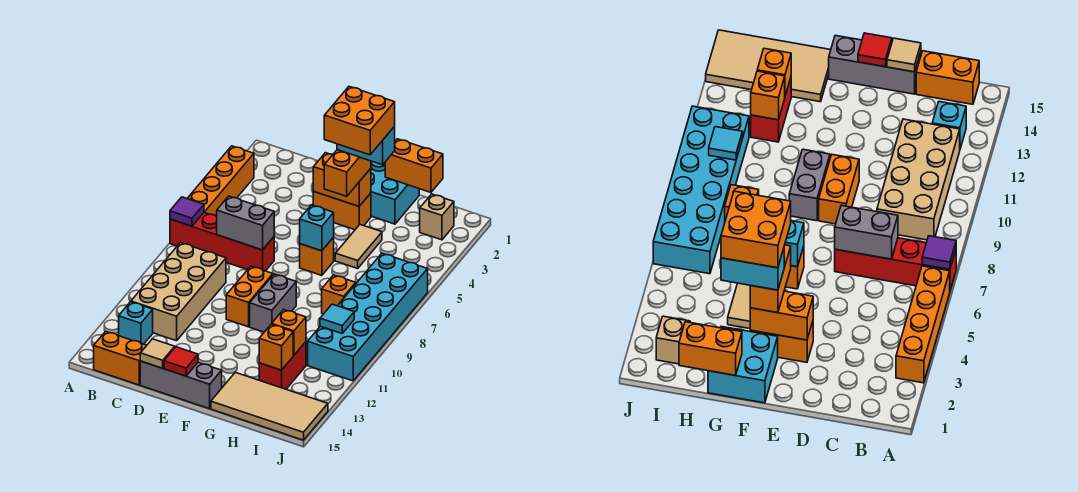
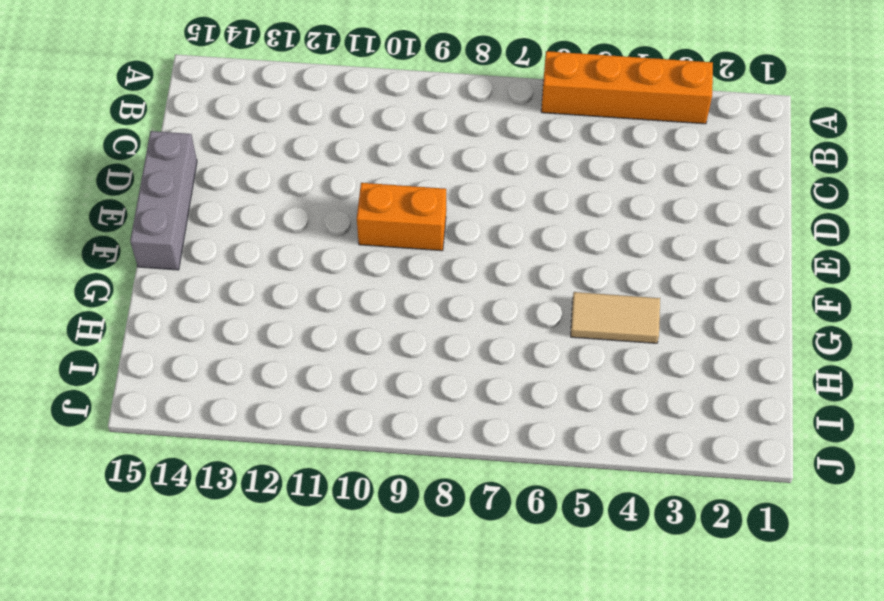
none -> red 1x4 brick [170,213,274,271]
none -> tan 2x4 brick [131,243,226,341]
none -> cyan 1x1 brick [119,302,153,344]
none -> orange 1x2 brick [94,331,147,385]

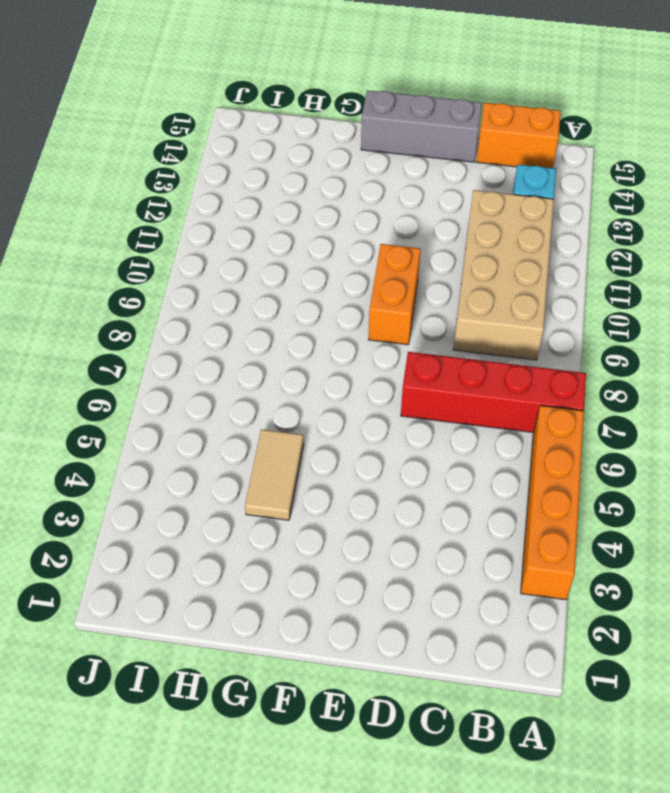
none -> orange 1x2 brick [313,192,371,230]
none -> cyan 2x2 brick [371,161,419,224]
none -> orange 1x1 brick [300,237,334,276]
none -> grey 1x2 brick [250,274,296,332]

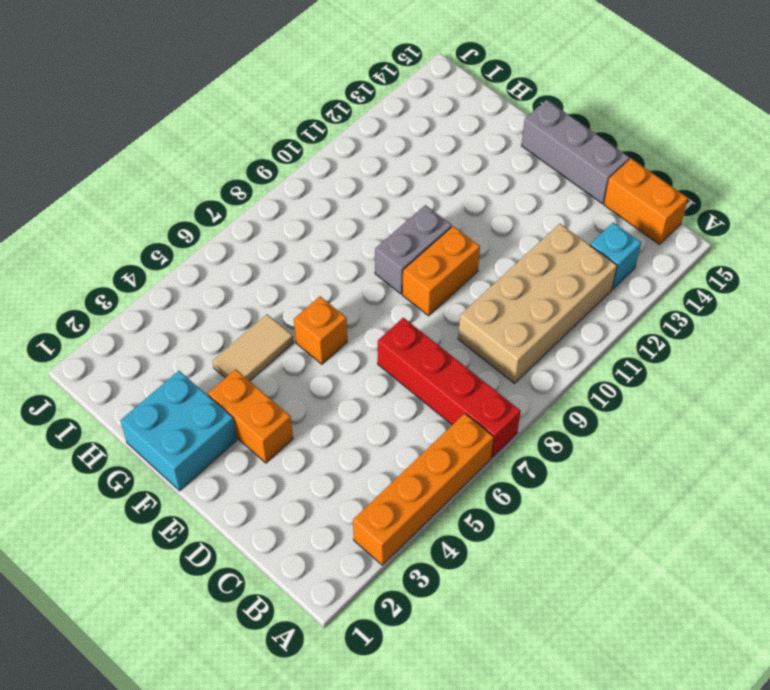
none -> tan 2x4 tile [211,372,328,440]
none -> orange 1x1 brick [322,275,356,314]
none -> red 1x2 brick [259,342,306,389]
none -> tan 1x1 brick [420,194,454,240]

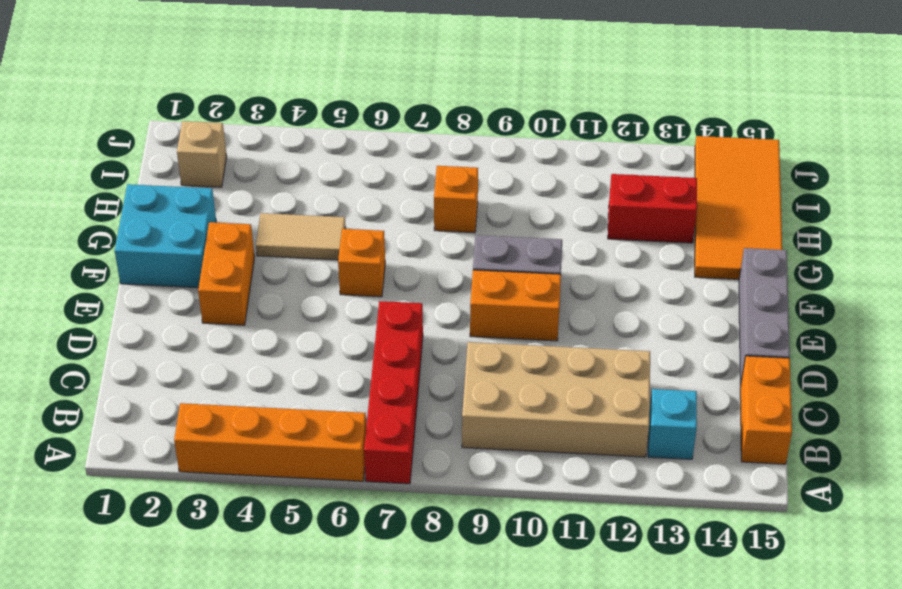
orange 2x4 tile [695,136,782,279] -> tan 2x4 tile [211,372,328,440]
none -> cyan 2x6 brick [308,253,428,381]
none -> purple 1x1 tile [170,197,204,226]
none -> grey 1x2 brick [217,196,274,250]
none -> tan 1x1 tile [140,339,175,368]

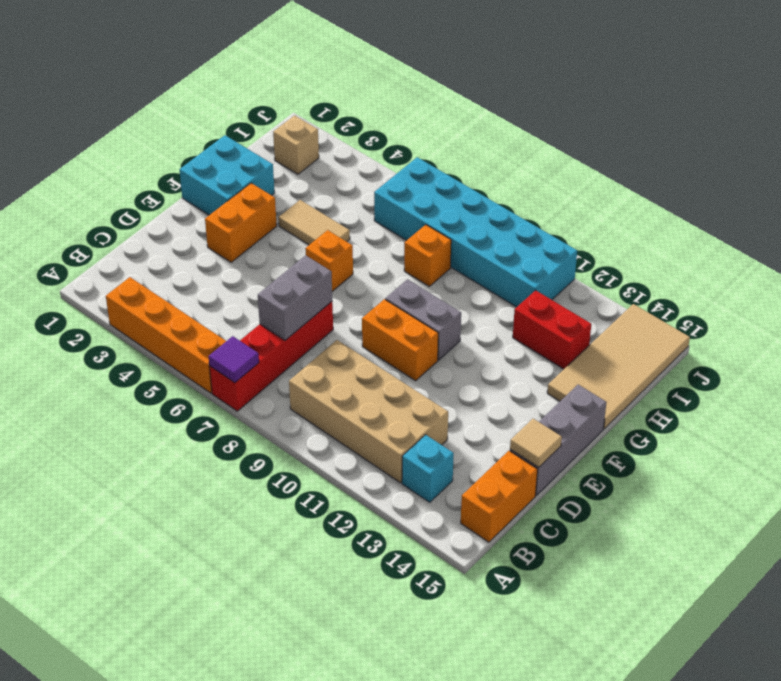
none -> orange 1x2 brick [313,153,371,206]
none -> red 1x1 tile [164,347,198,376]
none -> cyan 1x1 brick [300,205,334,251]
none -> orange 1x2 brick [385,139,443,192]

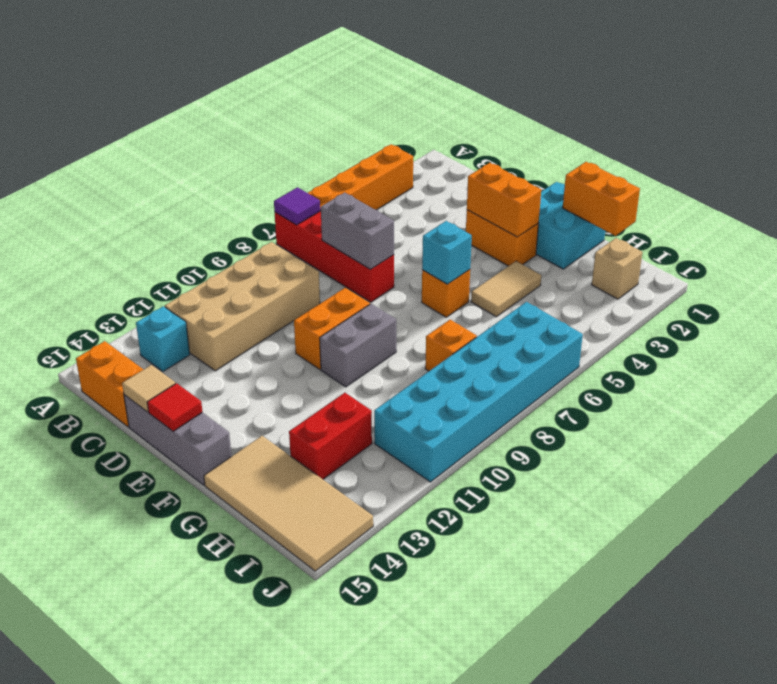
none -> orange 1x1 brick [272,310,306,355]
none -> orange 1x1 brick [259,324,293,370]
none -> cyan 1x1 tile [320,304,354,333]
none -> orange 1x2 brick [324,150,371,196]

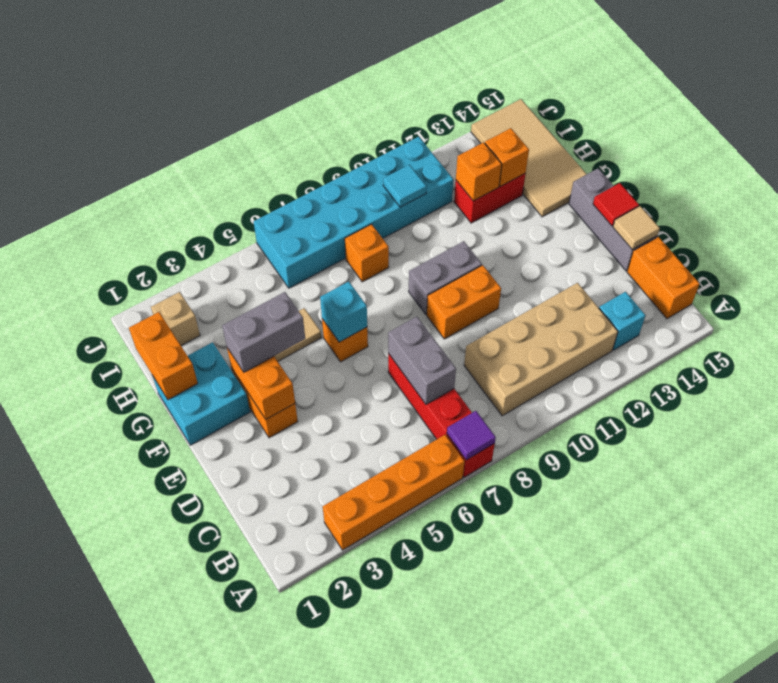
grey 1x2 brick [222,292,305,372] -> orange 1x2 brick [324,150,371,196]
none -> cyan 1x2 brick [337,127,395,165]
none -> orange 2x2 brick [324,87,395,155]

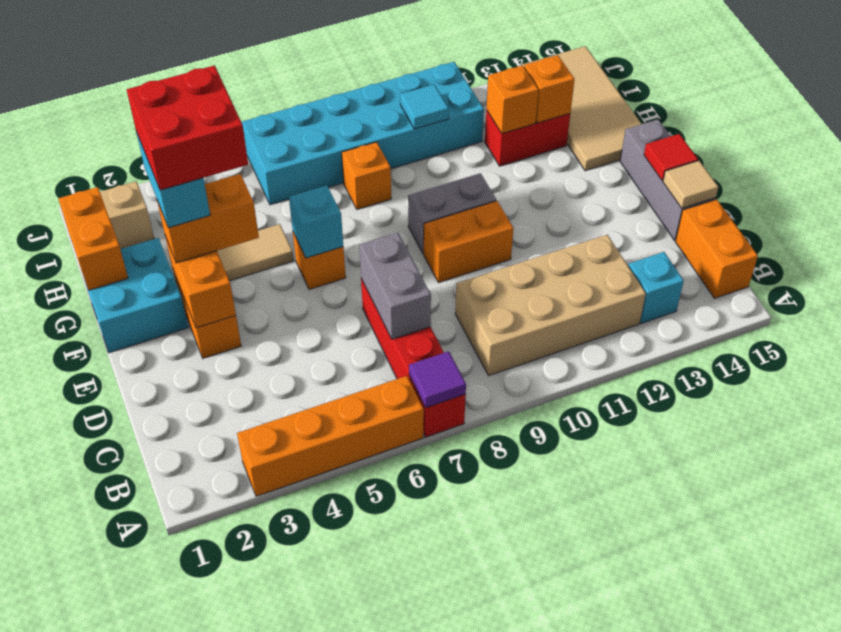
red 2x2 brick [127,65,248,190] -> orange 2x2 brick [324,87,395,155]

